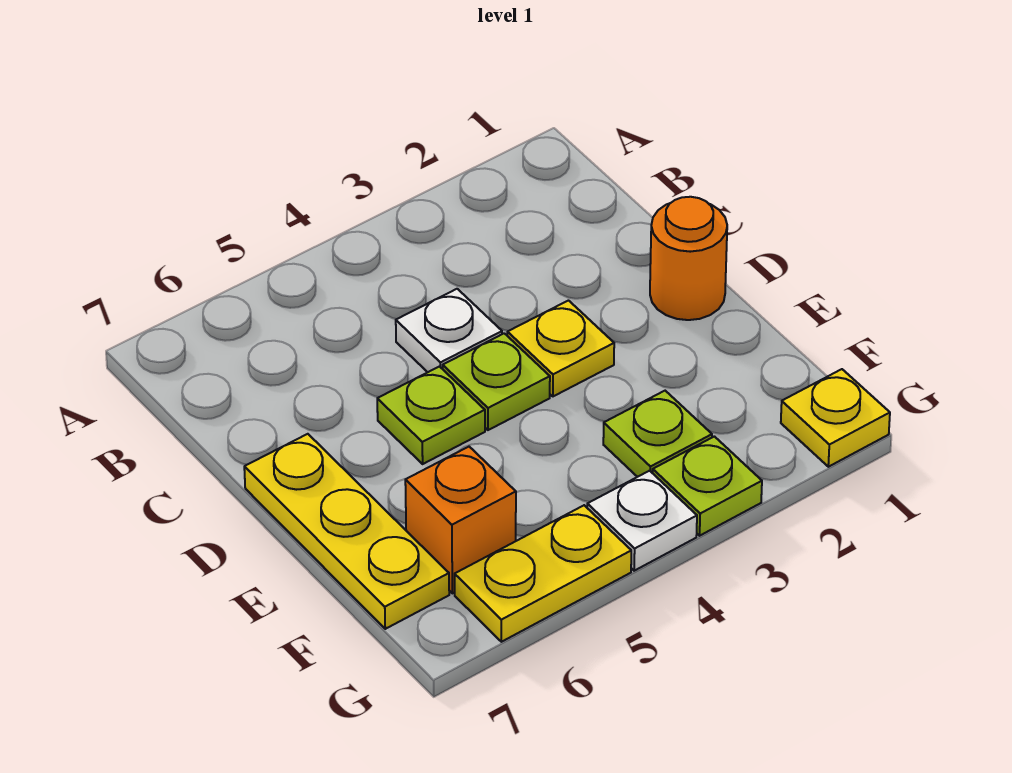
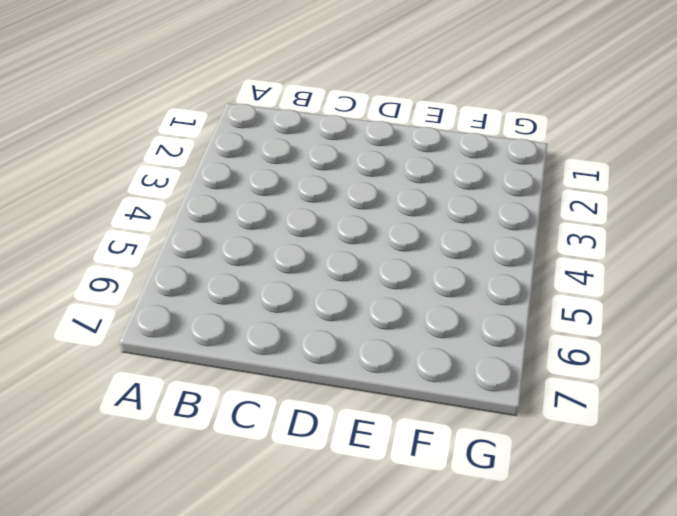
none -> white 1x1 plate [396,289,502,372]
none -> orange 1x1 round brick [650,197,727,320]
none -> yellow 1x1 plate [507,301,614,396]

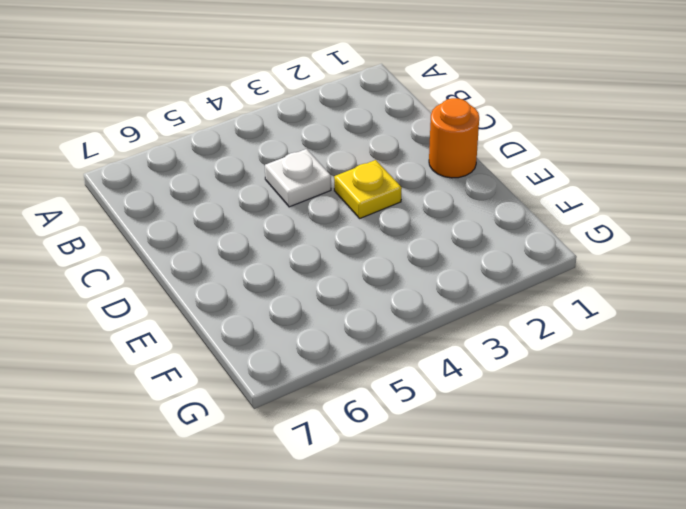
none -> lime 1x1 plate [443,333,550,430]
none -> lime 1x1 plate [377,367,485,464]
none -> yellow 1x3 plate [244,434,449,629]

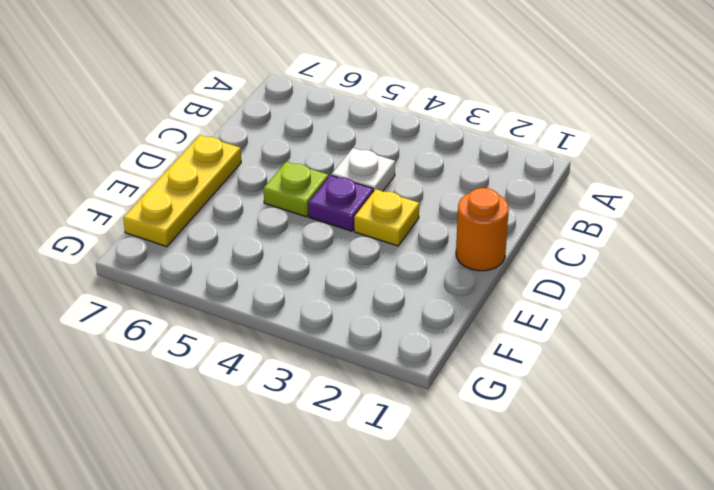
purple 1x1 plate [308,175,373,231] -> lime 1x1 plate [443,333,550,430]
none -> lime 1x1 plate [603,391,712,477]
none -> orange 1x1 brick [405,447,516,593]
none -> yellow 1x1 plate [781,369,890,467]

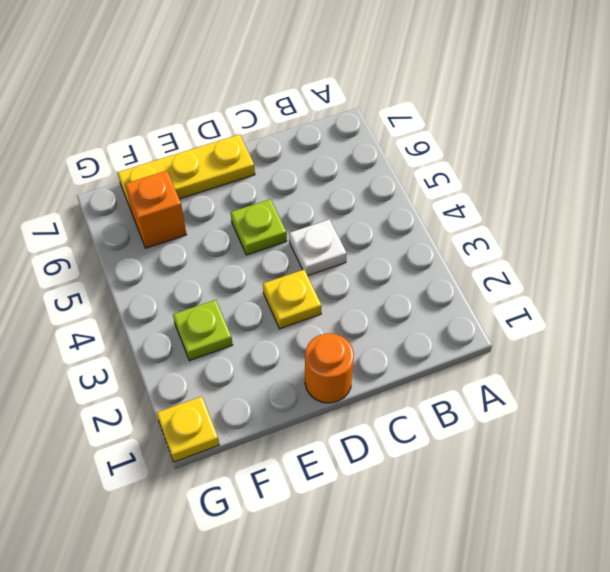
none -> lime 1x1 plate [443,333,550,430]
none -> lime 1x1 plate [653,436,762,536]
none -> white 1x1 plate [587,471,697,571]

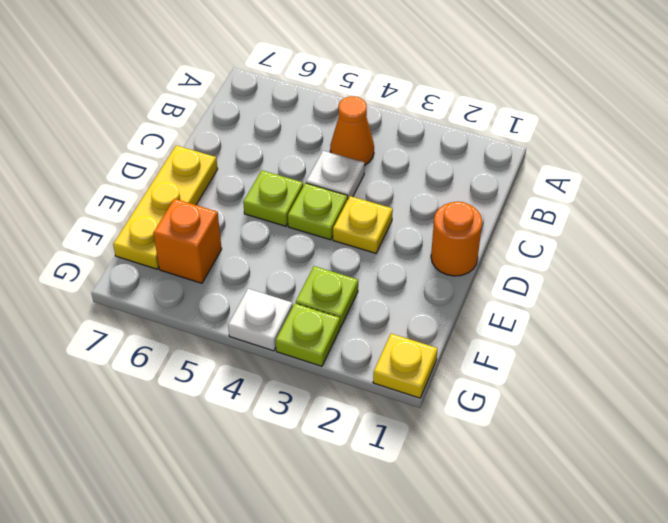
orange 1x1 cone [330,96,374,166] -> none
none -> yellow 1x2 plate [455,505,631,642]

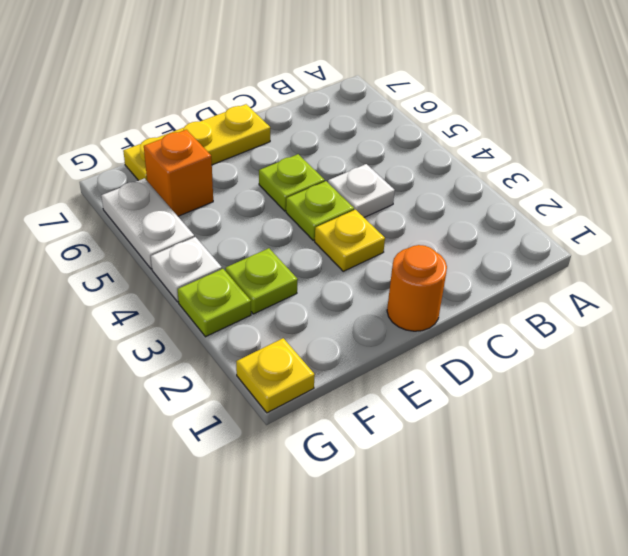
white 1x2 plate [101,178,194,269] -> yellow 1x2 plate [455,505,631,642]

